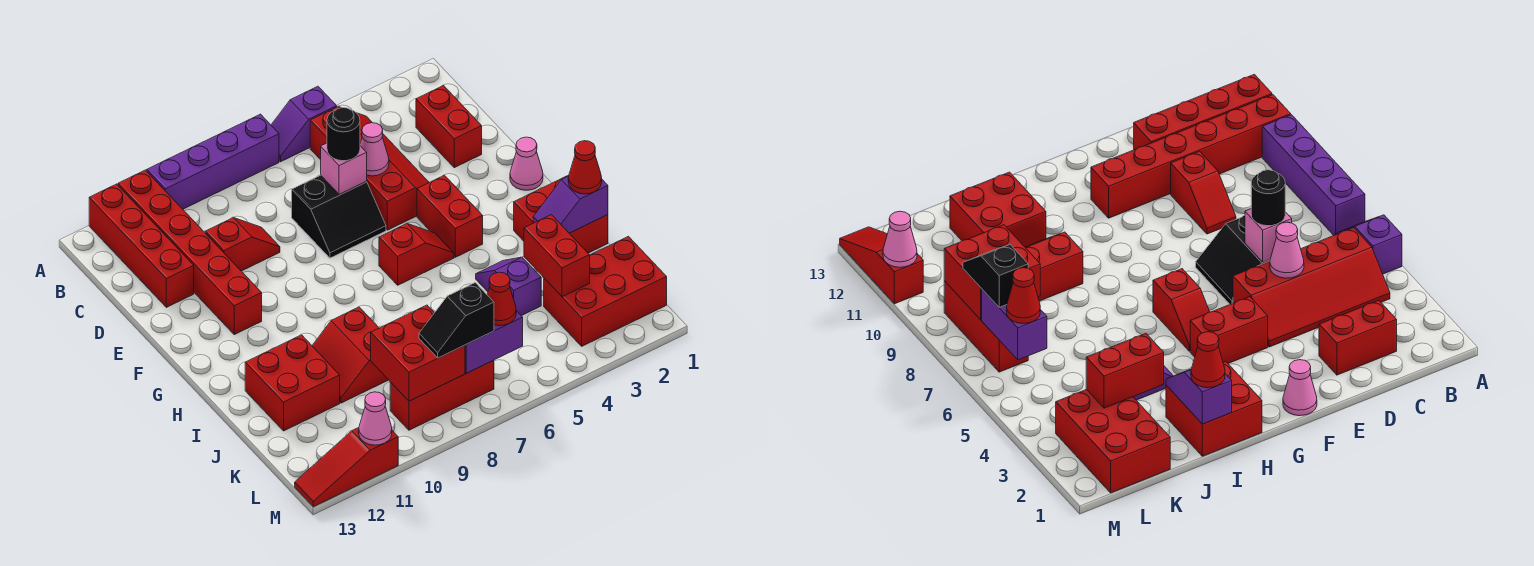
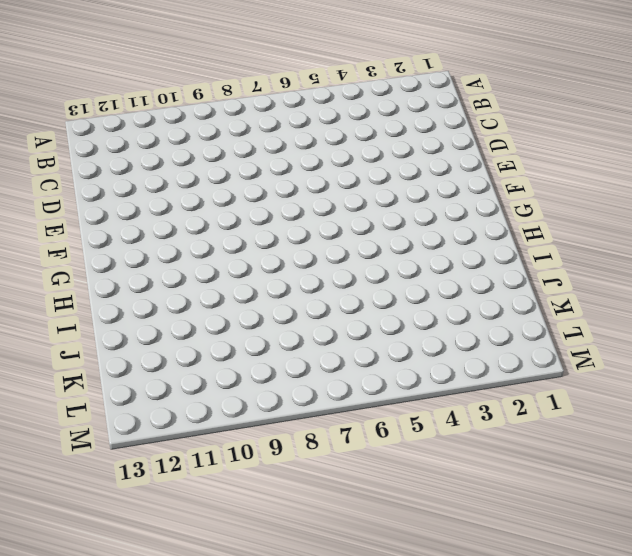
none -> purple 1x2 slope [271,86,337,162]
none -> purple 1x4 brick [147,114,279,209]
none -> red 1x6 brick [118,170,262,334]

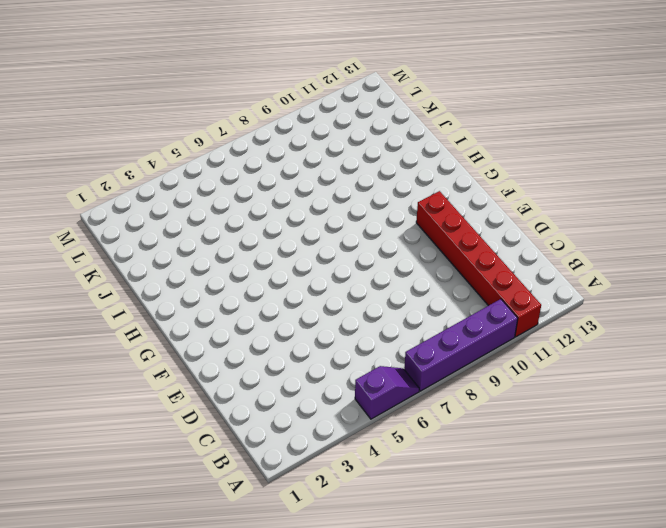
none -> red 1x4 brick [89,184,194,307]
none -> red 2x4 slope [310,107,429,230]
none -> red 1x2 brick [416,86,482,168]

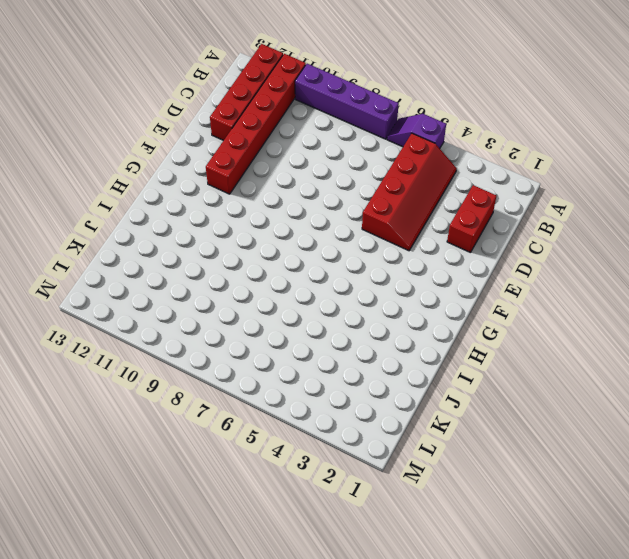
none -> black 2x2 slope [292,175,386,258]
none -> red 1x2 slope [205,218,280,271]
none -> pink 1x1 cone [510,137,543,190]

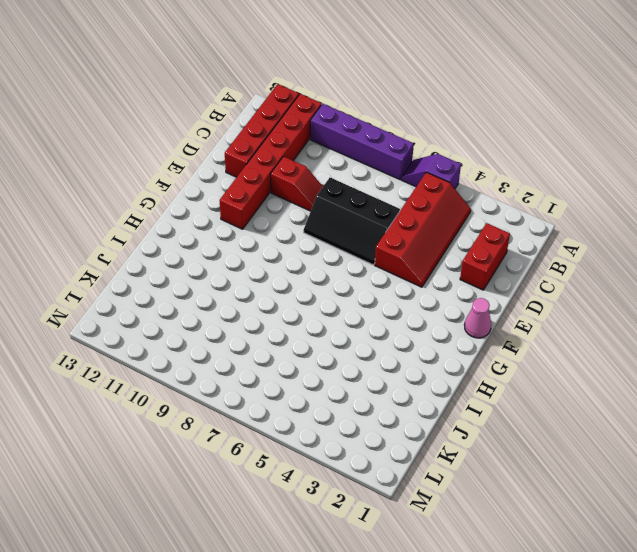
black 2x3 slope [304,178,400,265] -> black 2x2 slope [292,175,386,258]
none -> red 1x2 brick [417,175,483,257]
none -> red 1x2 slope [379,224,454,285]
none -> red 2x2 brick [514,175,608,253]

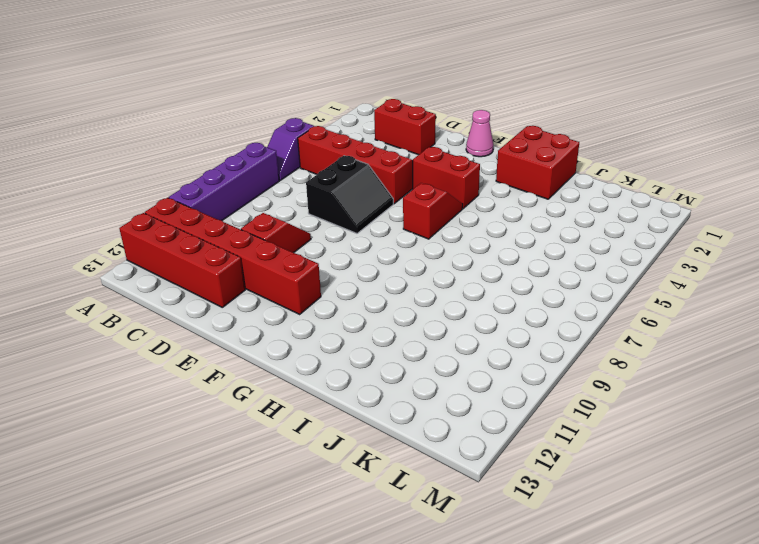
none -> purple 1x2 slope [476,257,541,316]
none -> red 2x2 slope [312,307,388,403]
none -> red 2x2 brick [245,335,340,431]

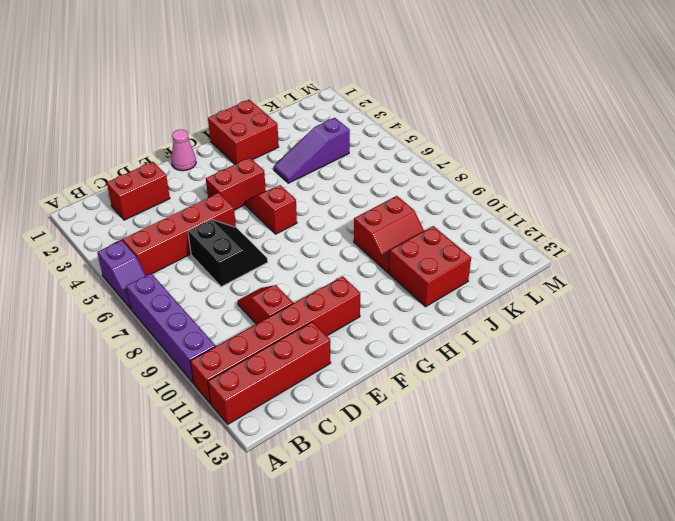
purple 1x3 slope [274,118,350,183] -> purple 1x2 slope [476,257,541,316]
none -> red 2x3 brick [544,236,667,346]
none -> red 1x3 brick [390,360,494,430]
none -> red 1x3 slope [295,428,398,507]

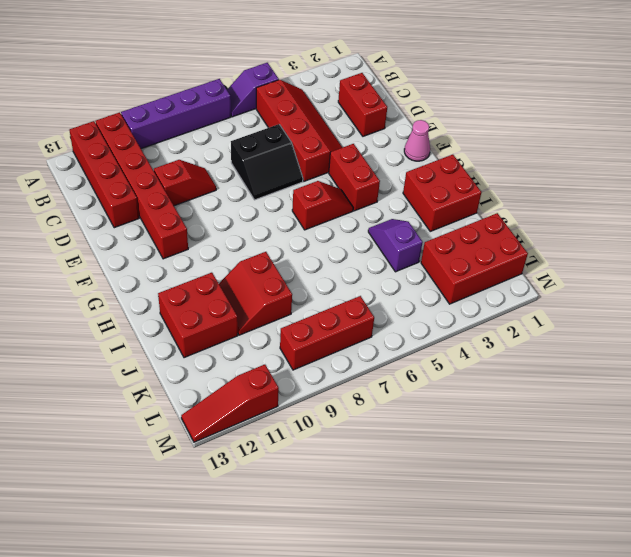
none -> pink 1x1 cone [360,123,389,176]
none -> pink 1x1 brick [321,143,367,194]
none -> purple 1x2 slope [533,176,608,233]

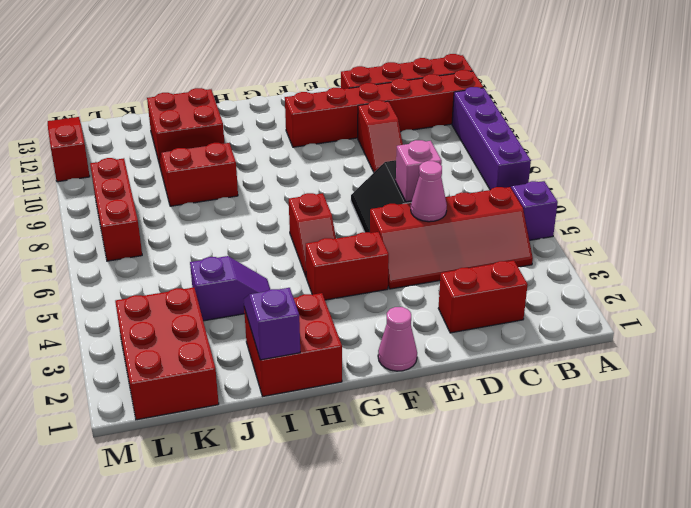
none -> red 1x2 brick [524,215,590,297]
none -> red 2x2 brick [371,305,465,401]
none -> purple 1x2 brick [465,311,523,373]

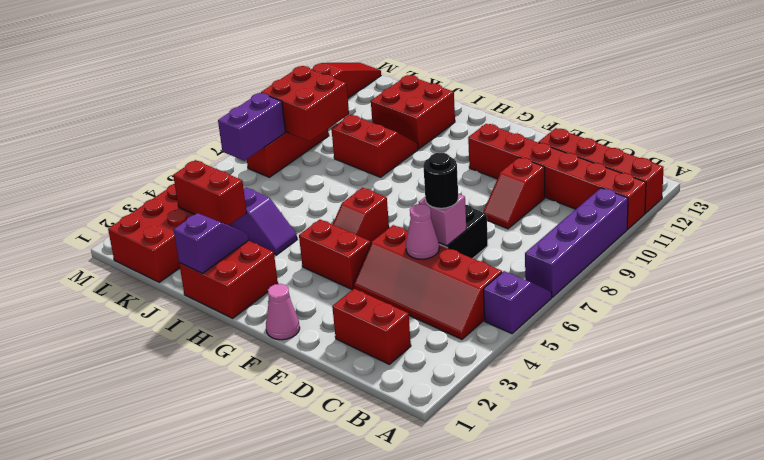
none -> pink 1x1 cone [359,392,392,445]
none -> red 1x1 cone [568,141,602,194]
none -> red 1x1 cone [487,272,516,326]

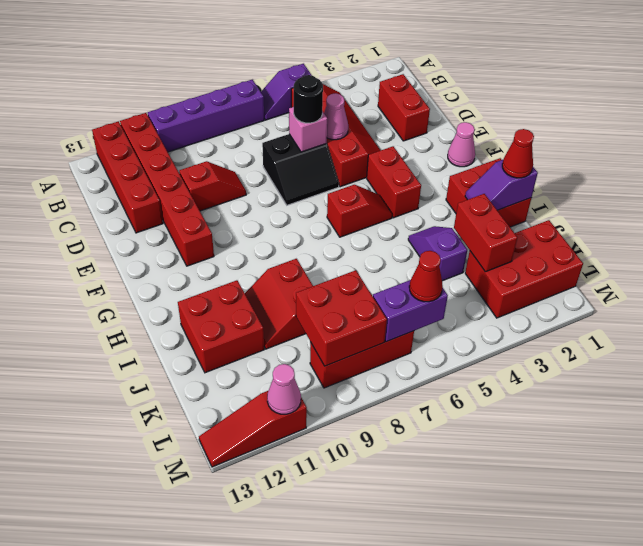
none -> black 1x2 slope [419,283,494,358]

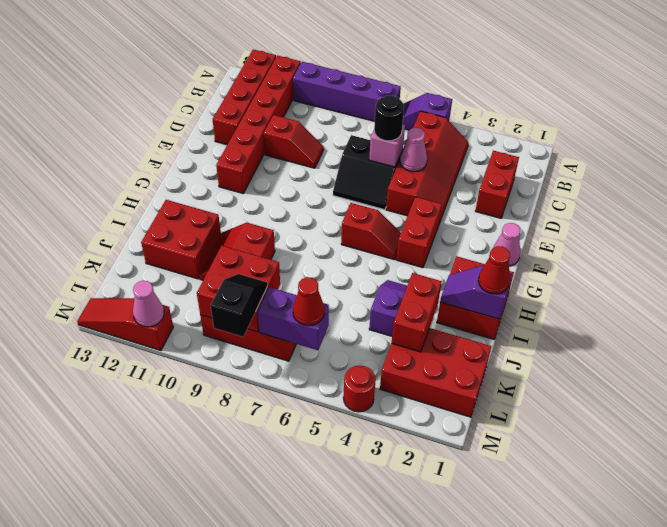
black 1x2 slope [211,274,267,337] -> black 1x2 slope turned to [419,283,494,358]
red 1x1 round brick [343,365,376,412] -> none

